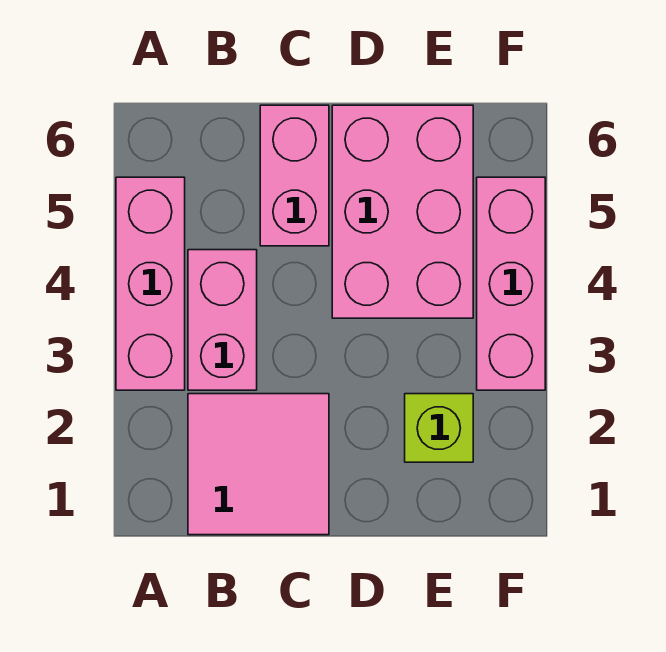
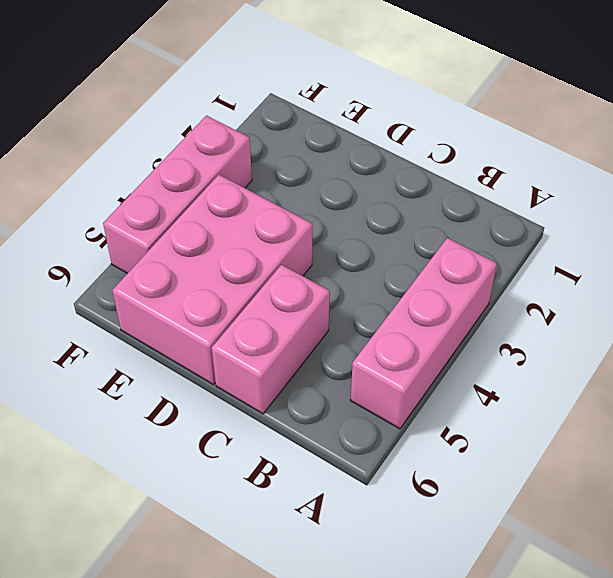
none -> pink 2x2 tile [188,394,329,535]
none -> pink 1x2 brick [188,250,257,390]

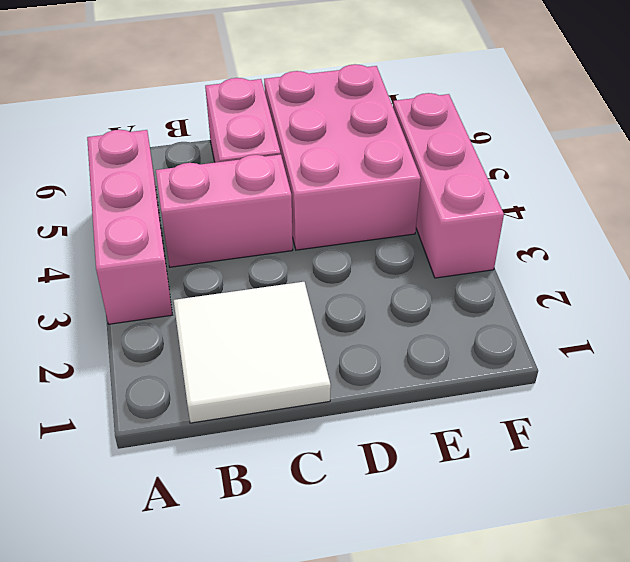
white 2x2 tile [174,282,331,423] -> pink 2x2 tile [188,394,329,535]
pink 1x2 brick [156,155,293,267] -> pink 1x2 brick turned to [188,250,257,390]
none -> lime 1x1 brick [405,394,473,462]

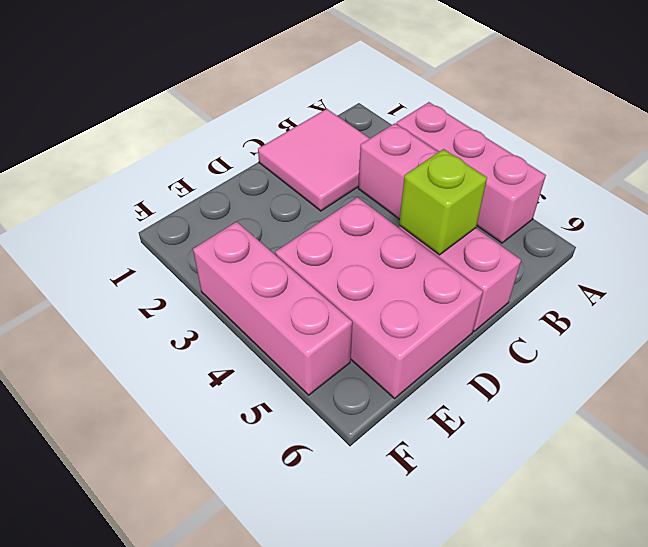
lime 1x1 brick [399,149,487,255] -> lime 1x1 brick moved to [405,394,473,462]

